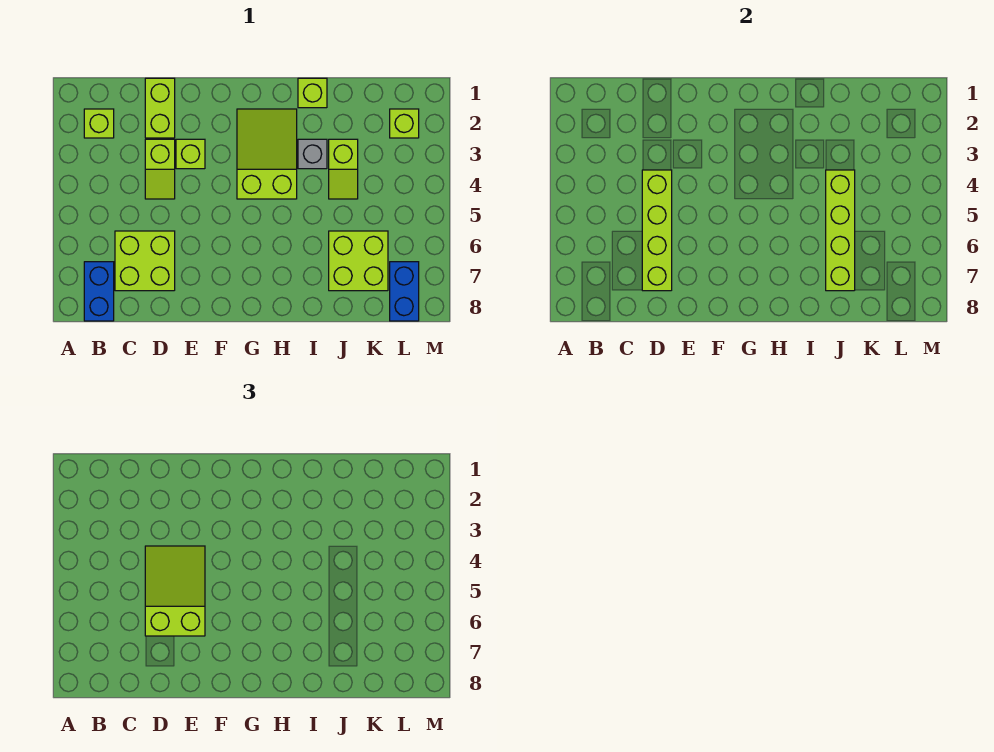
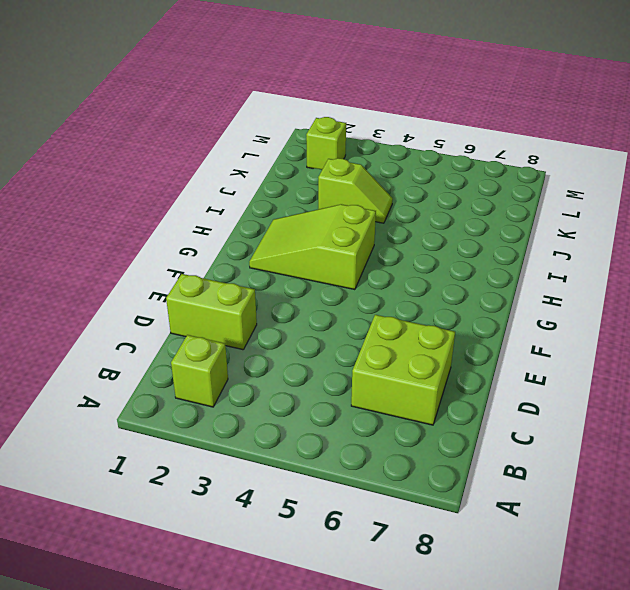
none -> blue 1x2 brick [84,262,114,321]
none -> lime 1x2 slope [145,139,175,199]
none -> lime 1x1 brick [176,139,205,169]

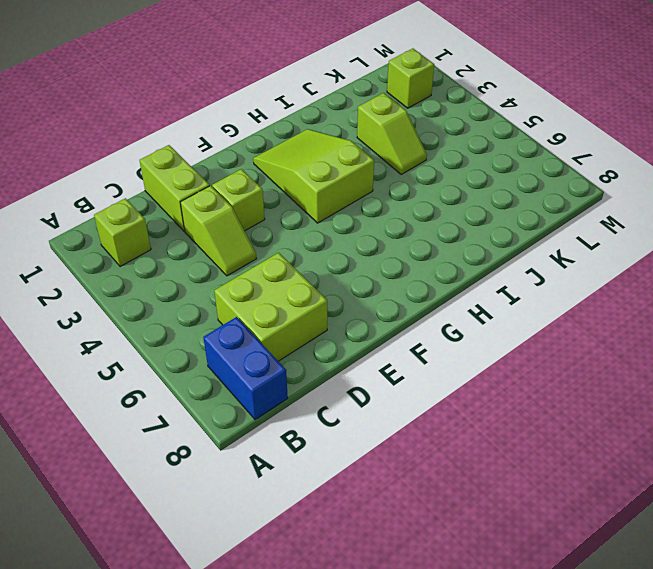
none -> lime 1x1 brick [298,78,327,108]
none -> grey 1x1 brick [298,139,327,169]
none -> lime 2x2 brick [329,231,388,291]

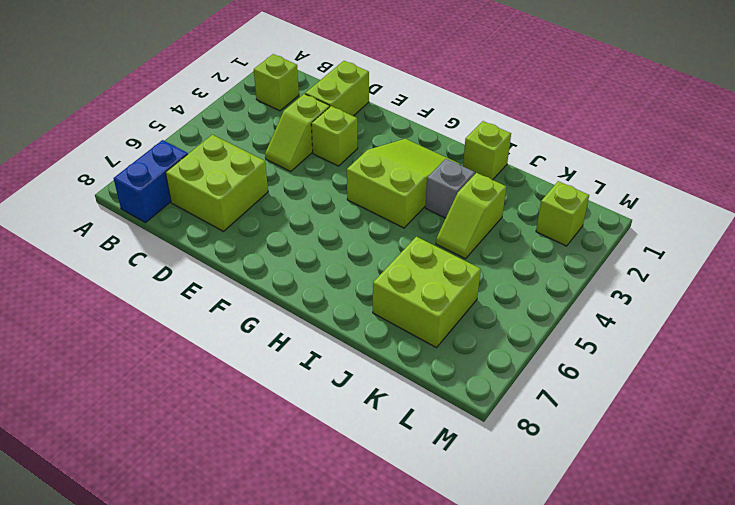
none -> blue 1x2 brick [390,262,419,321]
none -> lime 1x4 brick [642,170,672,291]
none -> lime 1x4 brick [826,170,855,291]

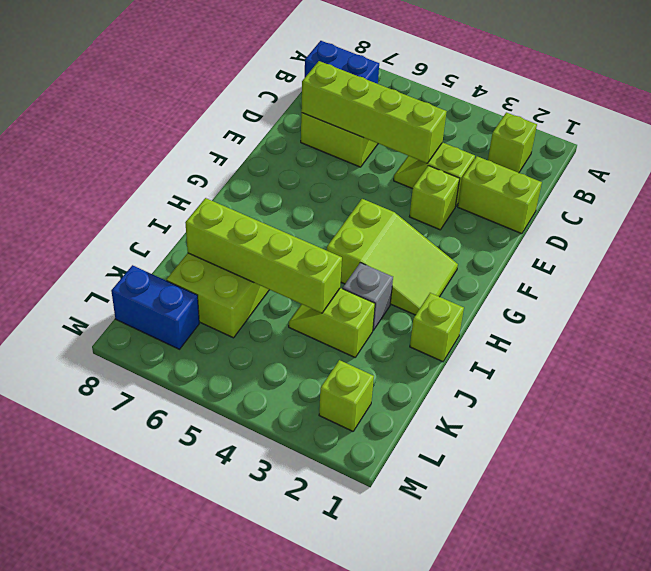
none -> lime 2x3 slope [145,546,205,636]

